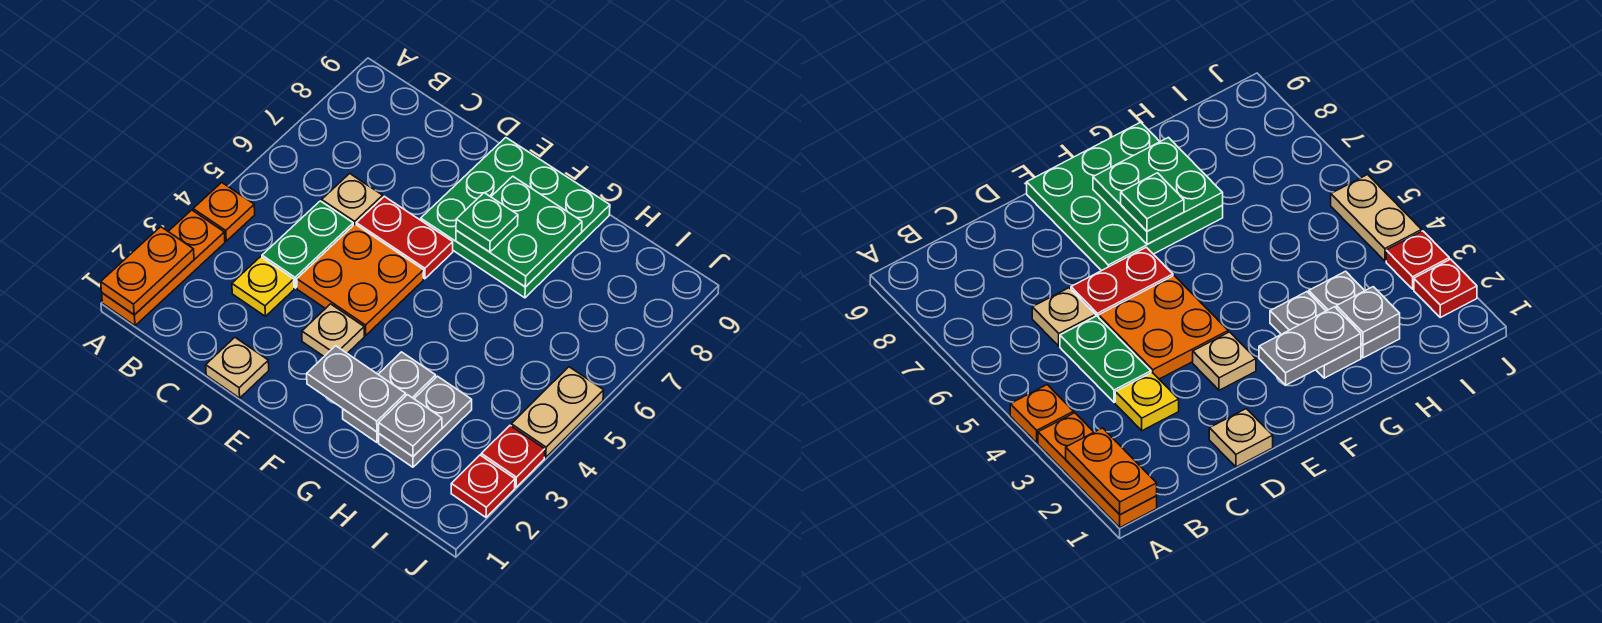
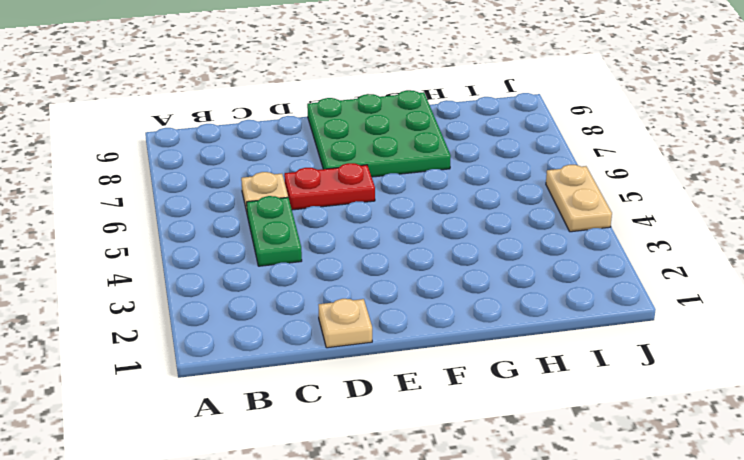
none -> orange 1x3 plate [102,210,225,326]
none -> orange 1x1 plate [193,183,255,241]
none -> yellow 1x1 plate [232,257,294,316]

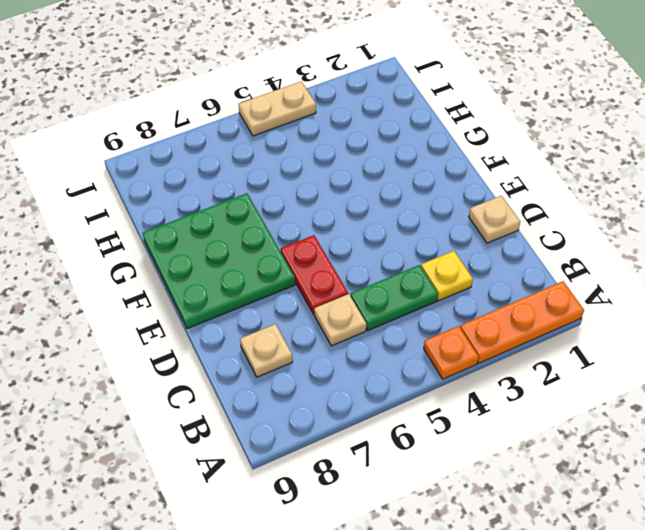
tan 1x1 plate [240,324,293,377] -> tan 1x1 plate moved to [302,304,364,356]
none -> orange 2x2 plate [297,224,424,335]
none -> grey 1x2 plate [343,352,436,442]
none -> grey 1x2 plate [379,376,472,467]

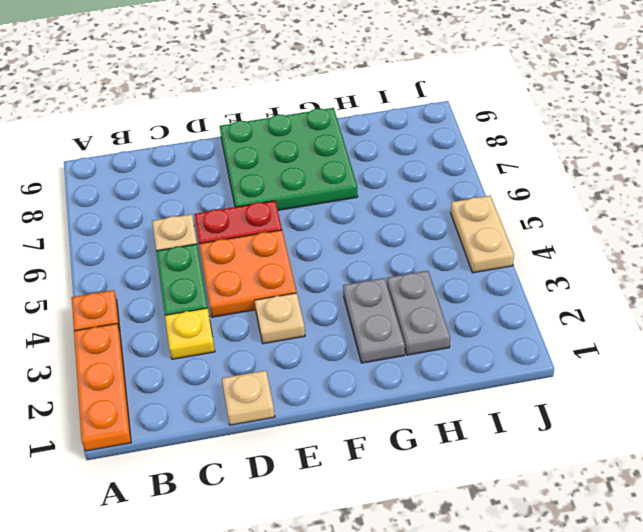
none -> red 1x1 plate [451,455,515,517]
none -> red 1x1 plate [481,426,545,487]
none -> orange 1x2 plate [101,227,194,315]

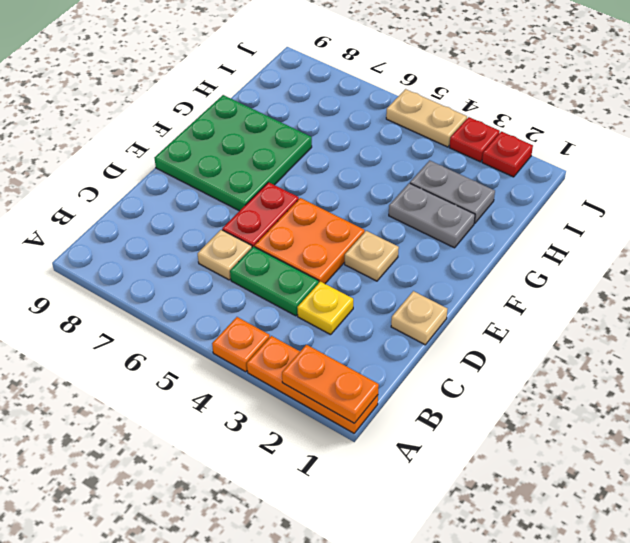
none -> grey 1x2 plate [307,346,406,432]
none -> green 2x2 plate [456,176,582,287]
none -> grey 1x1 plate [378,395,442,456]

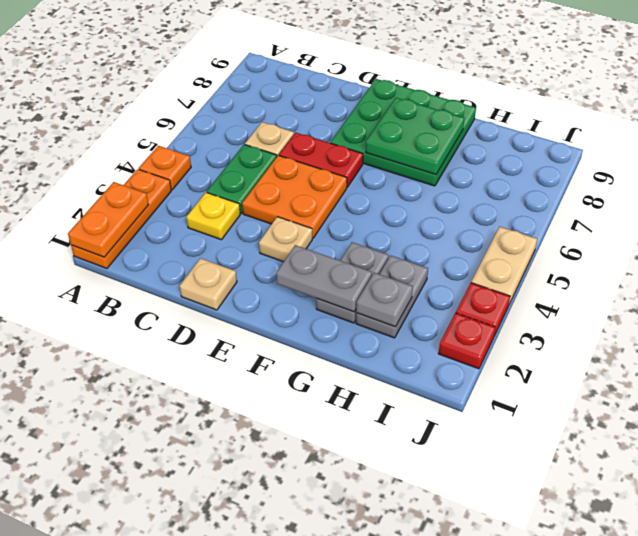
none -> green 1x1 plate [456,193,518,252]

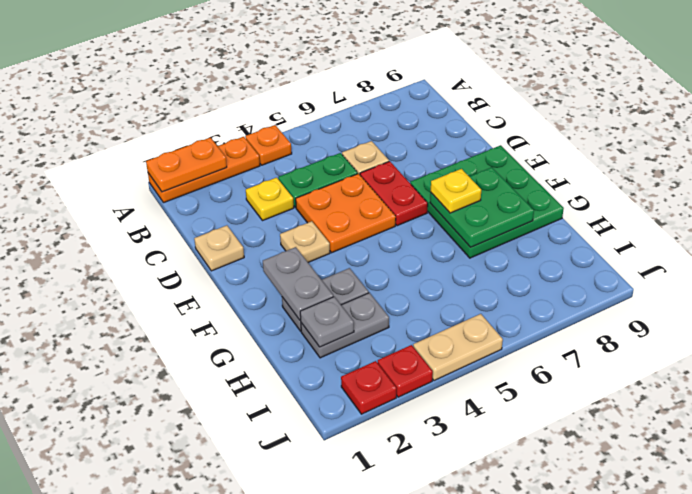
yellow 1x1 plate [431,169,481,213] -> green 1x1 plate [456,193,518,252]

